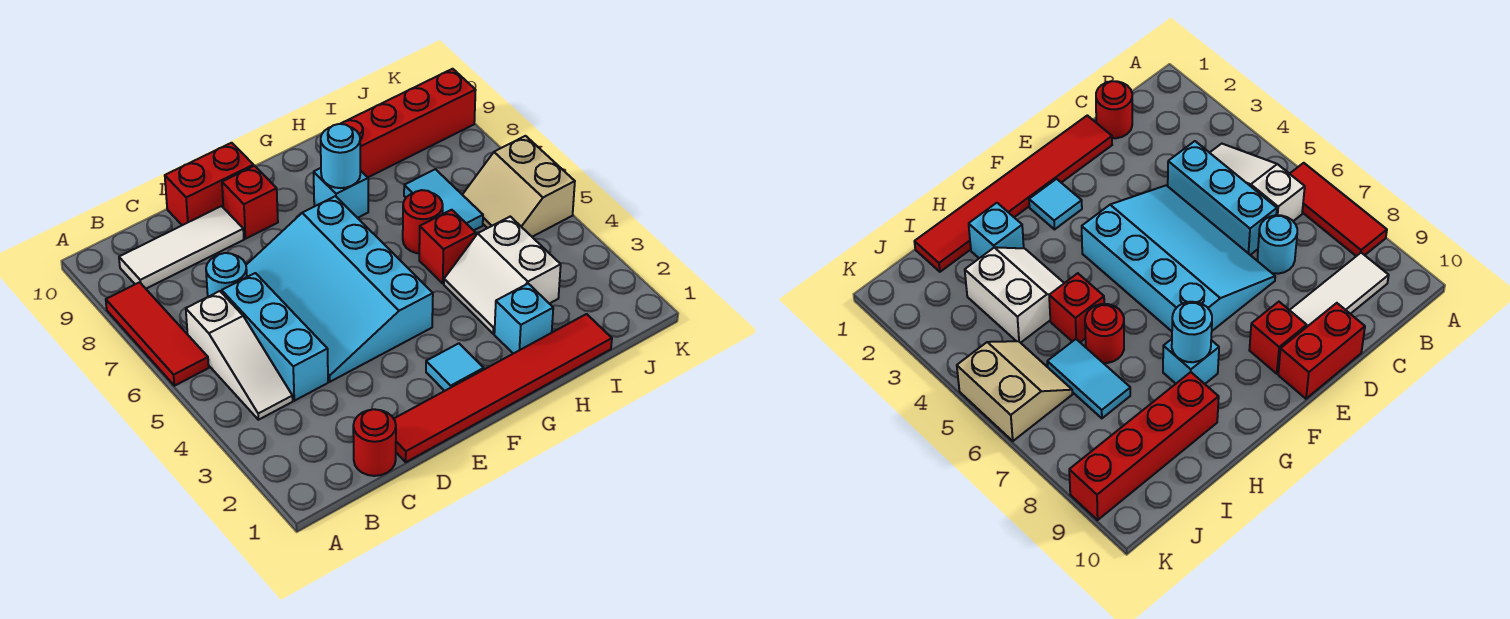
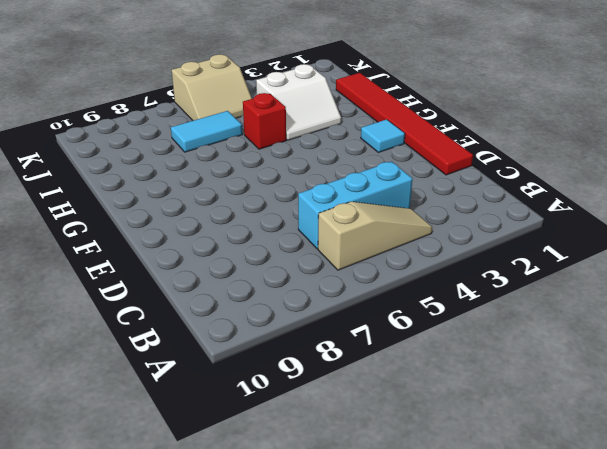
tan 1x3 slope [318,202,432,270] -> white 1x3 slope [186,291,293,420]
none -> red 1x3 tile [106,282,209,386]
none -> white 1x3 tile [119,206,244,289]
none -> red 1x1 round brick [353,409,396,476]

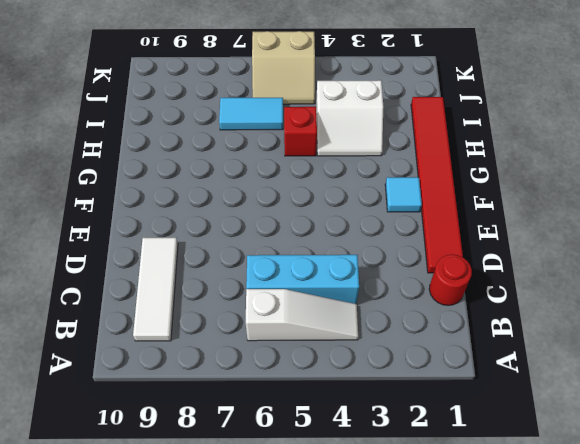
none -> red 1x3 tile [106,282,209,386]
none -> cyan 1x1 round brick [206,253,247,297]
none -> cyan 3x4 slope [246,196,433,382]

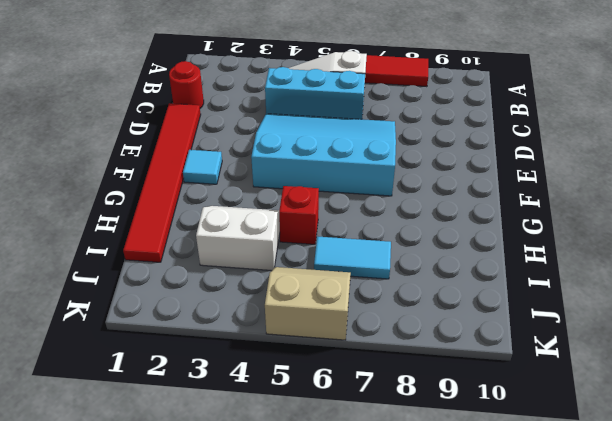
none -> white 1x3 tile [119,206,244,289]
none -> cyan 1x1 round brick [206,253,247,297]
none -> red 1x2 brick [165,143,254,225]

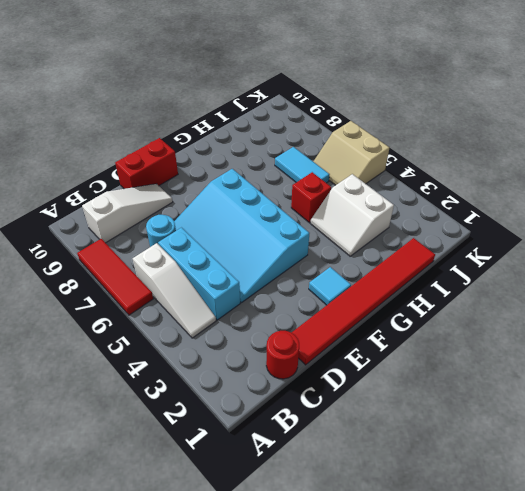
white 1x3 slope [82,184,173,243] -> white 1x3 tile [119,206,244,289]
none -> red 1x1 brick [222,166,278,239]
none -> cyan 1x1 brick [314,168,368,218]
none -> cyan 1x1 brick [494,284,553,354]

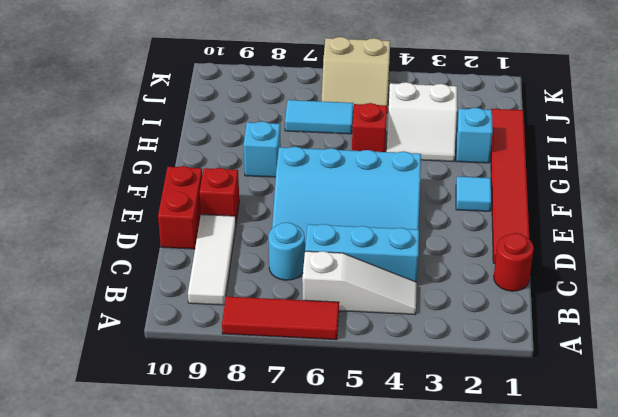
none -> red 1x1 round brick [403,190,443,253]
none -> red 1x4 brick [341,69,476,177]
none -> cyan 1x1 round brick [321,124,360,188]

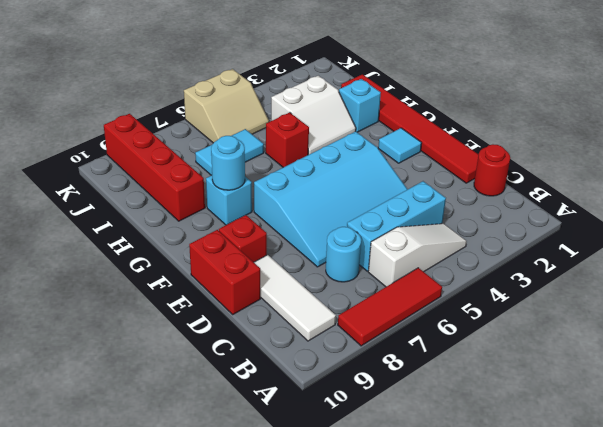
none -> red 1x1 round brick [403,190,443,253]

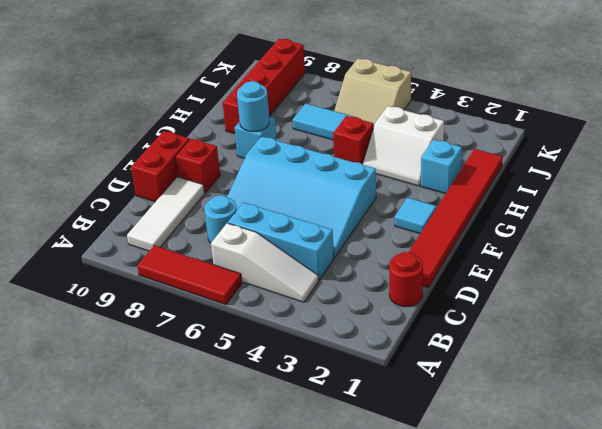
none -> red 1x1 round brick [403,190,443,253]

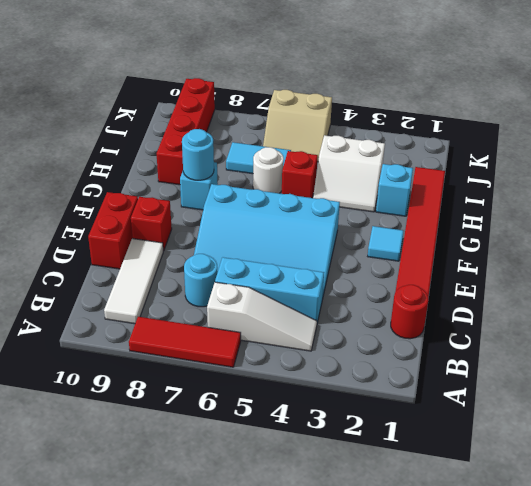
white 1x1 round brick [253,147,284,193] -> red 1x1 round brick [403,190,443,253]

